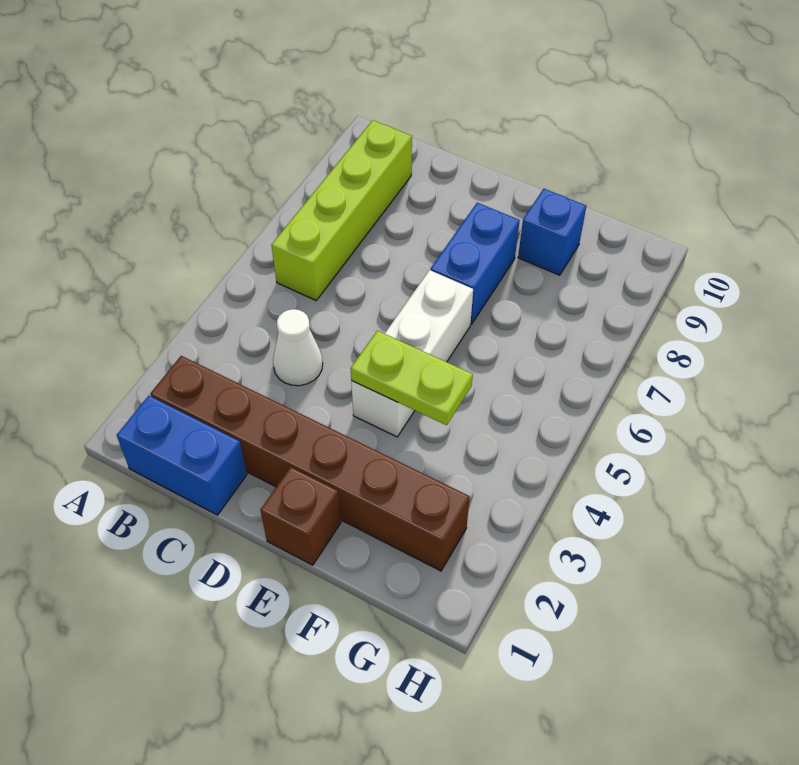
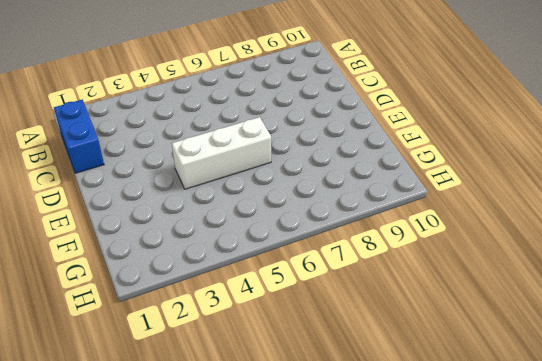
none -> brown 1x6 brick [150,356,470,571]
none -> lime 1x4 brick [272,120,412,300]

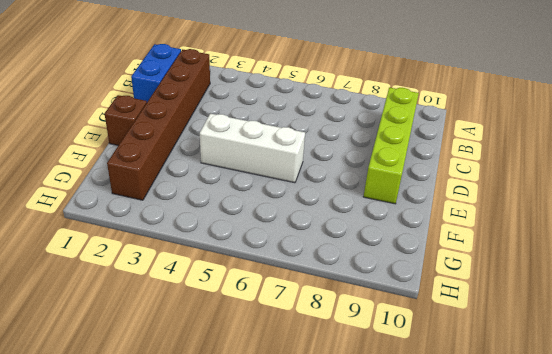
lime 1x4 brick [363,88,419,204] -> lime 1x4 brick turned to [272,120,412,300]
none -> white 1x1 cone [273,309,323,386]
none -> blue 1x2 brick [431,203,520,324]

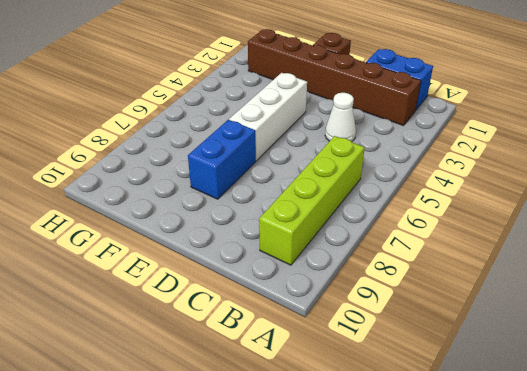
none -> blue 1x1 brick [518,189,586,275]
none -> lime 1x2 plate [351,331,473,425]

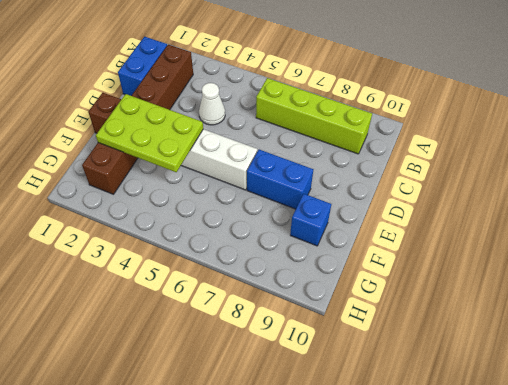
lime 2x3 plate [96,94,203,172] -> lime 1x2 plate [351,331,473,425]

